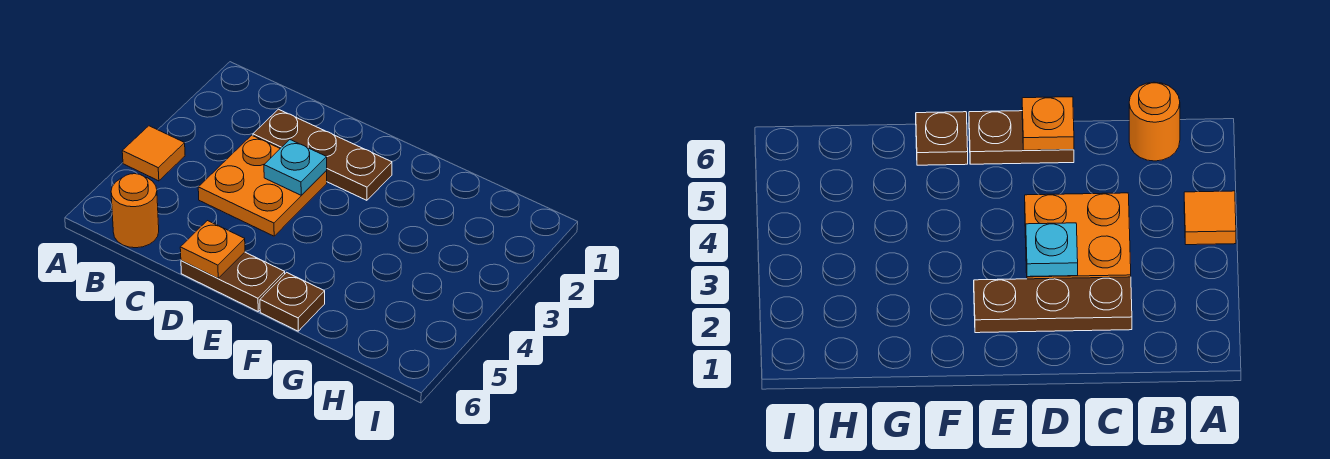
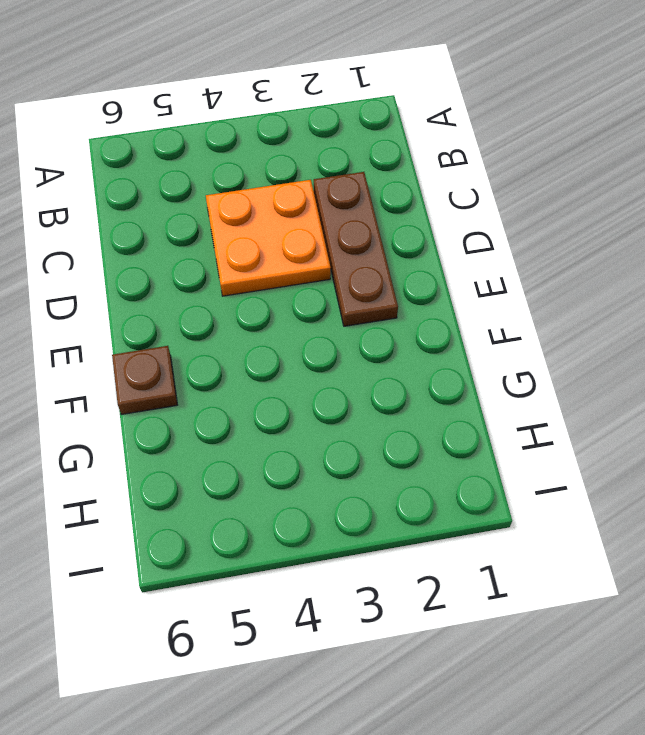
none -> orange 1x1 tile [122,126,185,181]
none -> orange 1x1 round brick [111,174,159,248]

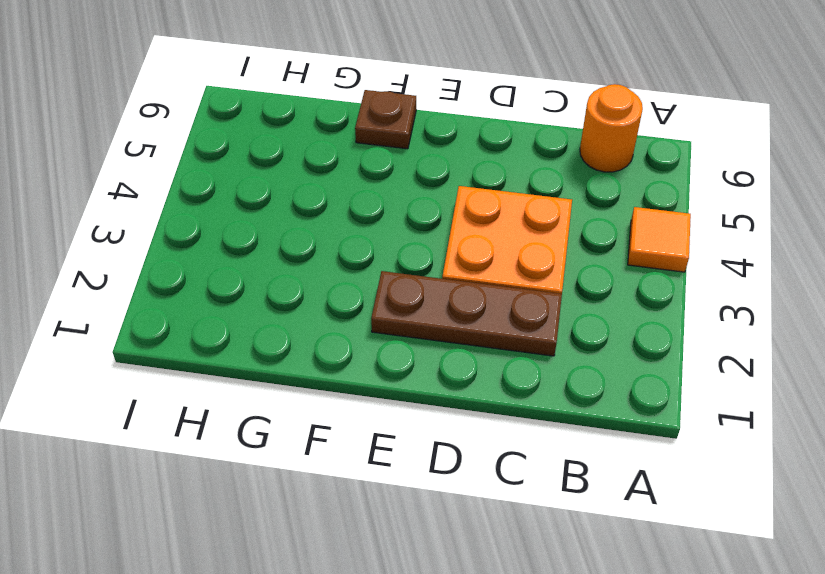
none -> brown 1x2 plate [181,252,285,311]
none -> cyan 1x1 plate [264,140,327,195]

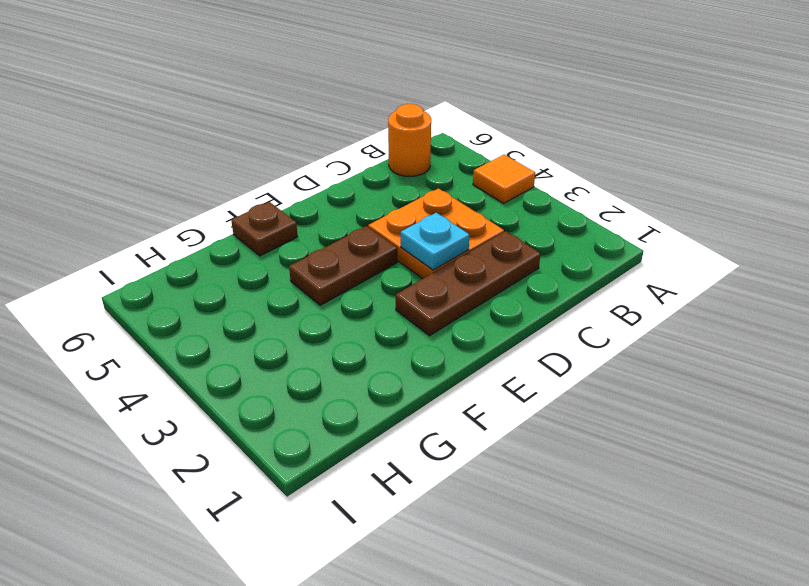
brown 1x2 plate [289,226,397,305] -> brown 1x2 plate moved to [181,252,285,311]
none -> orange 1x1 plate [180,221,245,278]

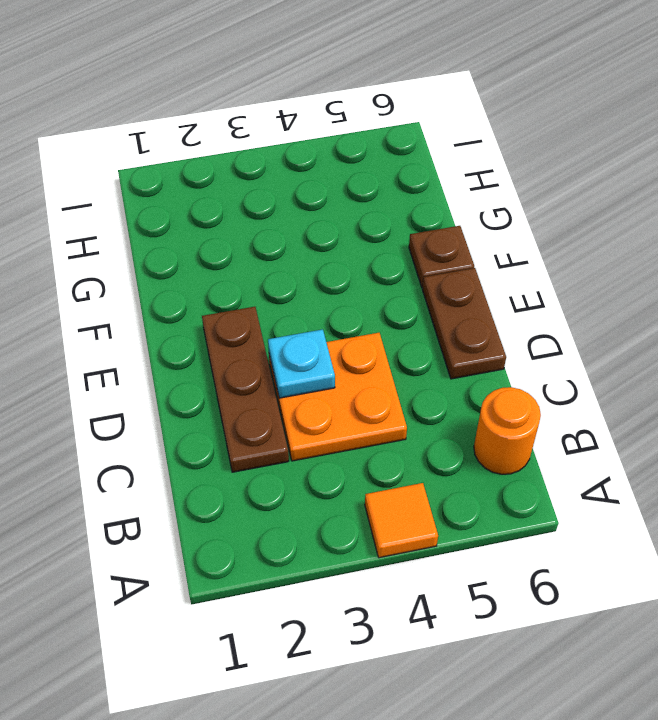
none -> orange 1x1 plate [180,221,245,278]

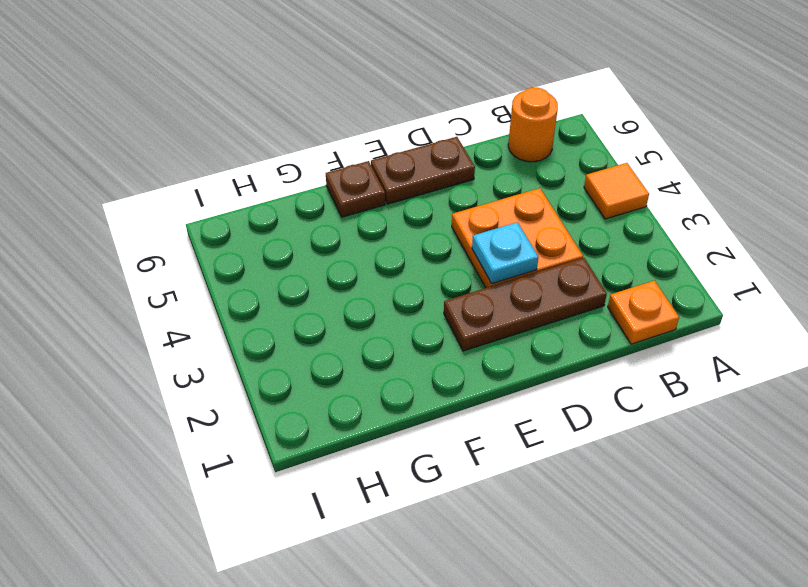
orange 1x1 plate [608,281,679,344] -> orange 1x1 plate moved to [180,221,245,278]

